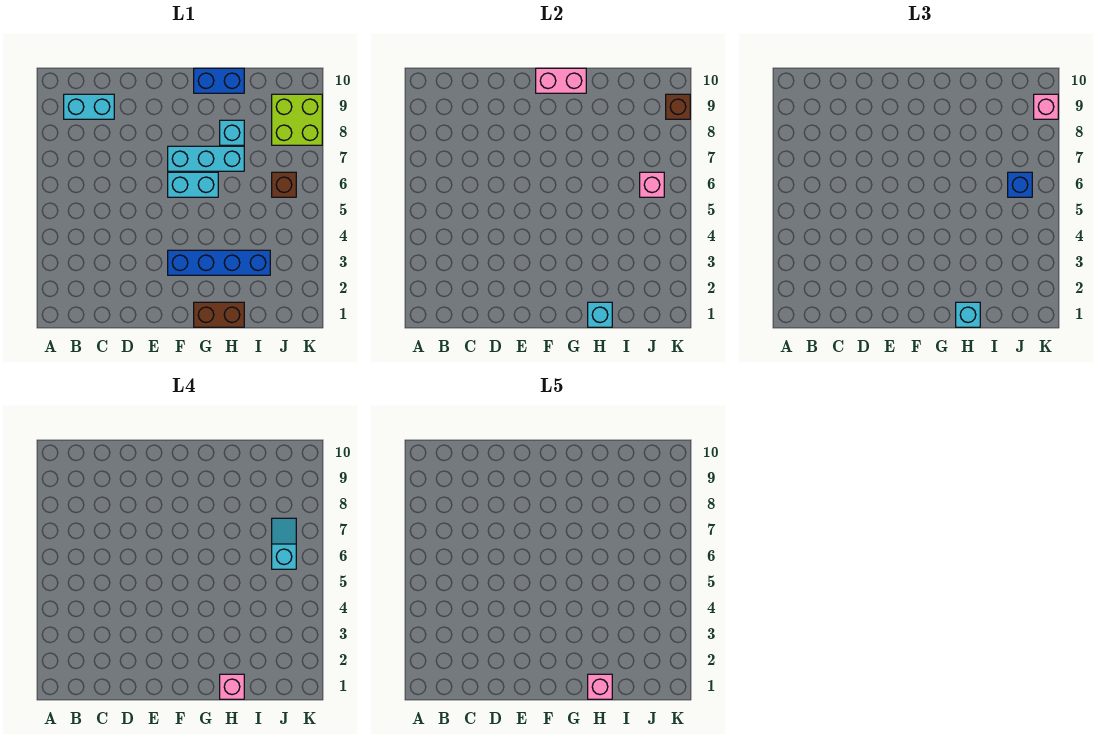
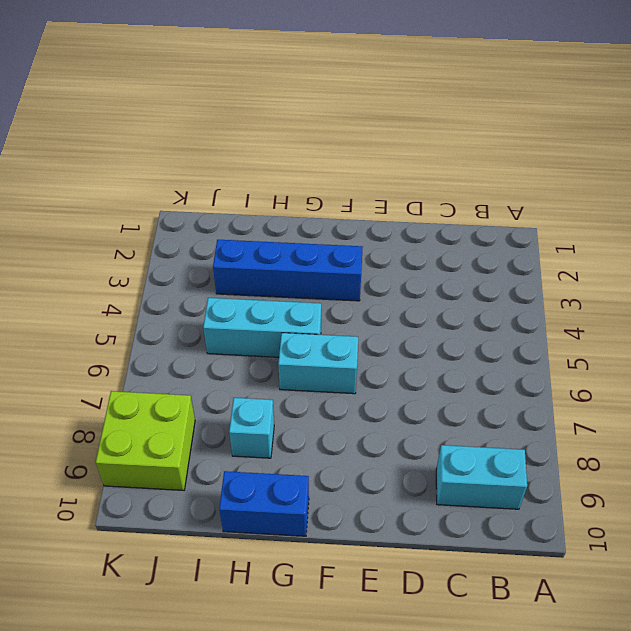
cyan 1x3 brick [203,298,321,357] -> cyan 1x3 brick moved to [168,146,244,171]
none -> brown 1x2 brick [194,302,244,327]
none -> brown 1x1 brick [272,172,296,197]
none -> pink 1x2 brick [536,68,586,93]

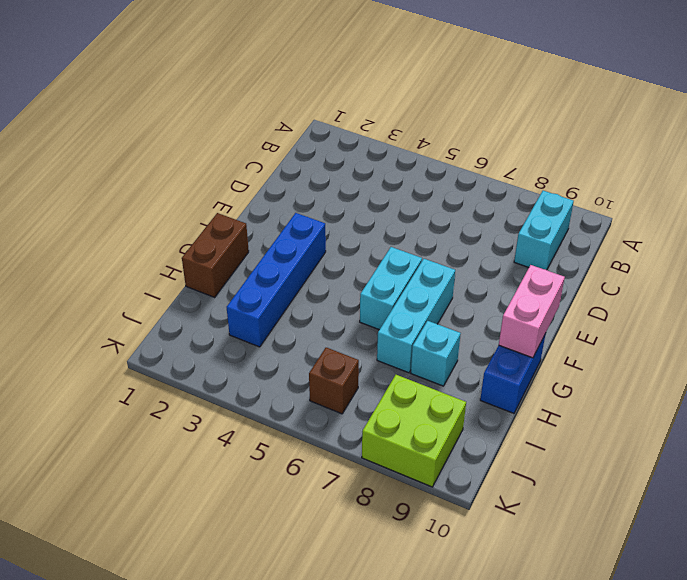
none -> cyan 1x1 brick [588,302,612,327]
none -> pink 1x1 brick [640,172,664,197]
none -> brown 1x1 brick [666,94,690,119]

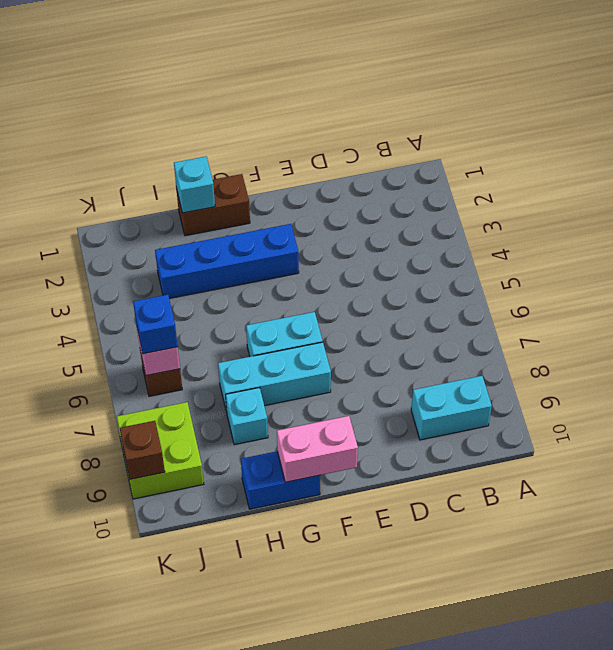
none -> cyan 1x1 brick [956,302,980,327]
none -> pink 1x1 brick [1034,94,1058,119]
none -> pink 1x1 brick [220,674,244,699]

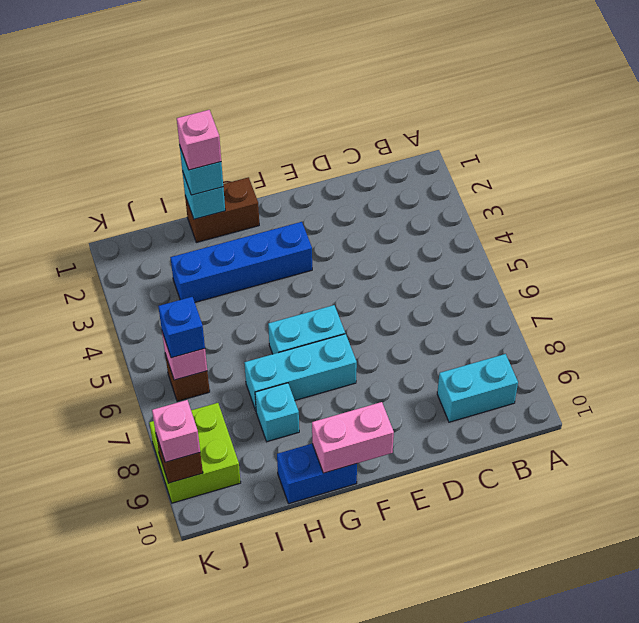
none -> cyan 1x2 slope [272,518,296,569]
none -> pink 1x1 brick [588,674,612,699]

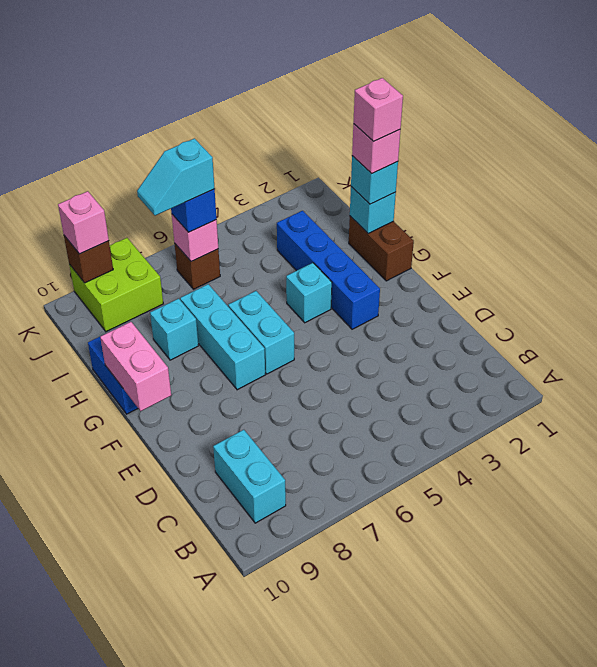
cyan 1x1 brick [286,263,332,323] -> none

